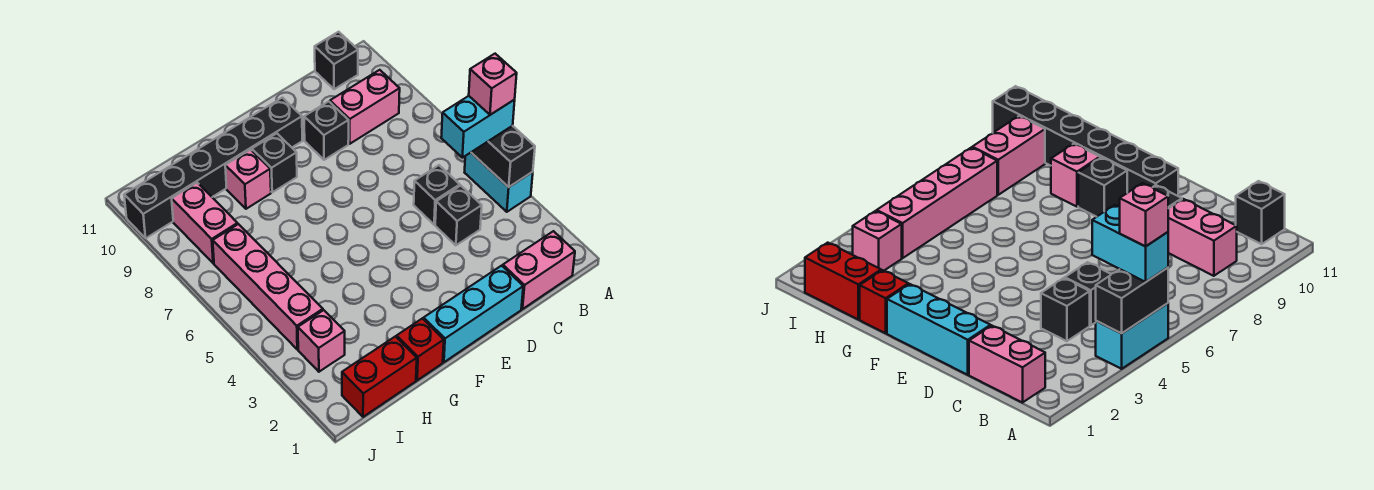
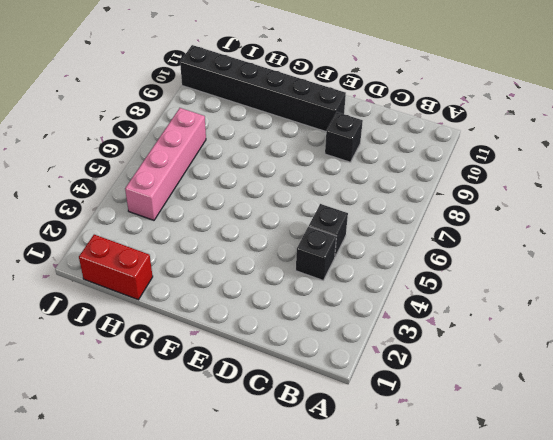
none -> cyan 1x2 brick [465,153,533,212]
none -> pink 1x2 brick [503,231,575,309]
none -> pink 1x2 brick [330,70,400,144]

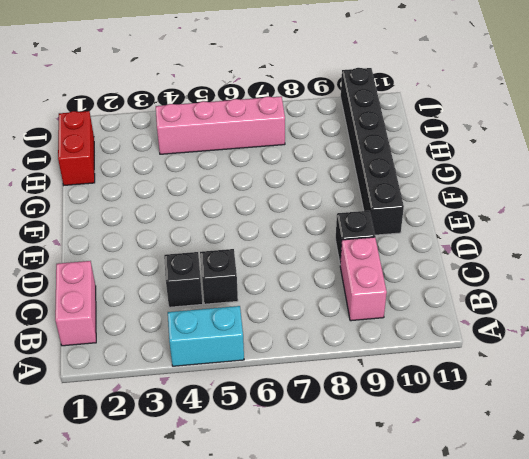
none -> black 1x1 brick [315,32,358,89]
none -> cyan 1x3 brick [424,266,523,362]
none -> black 1x1 brick [252,133,297,192]

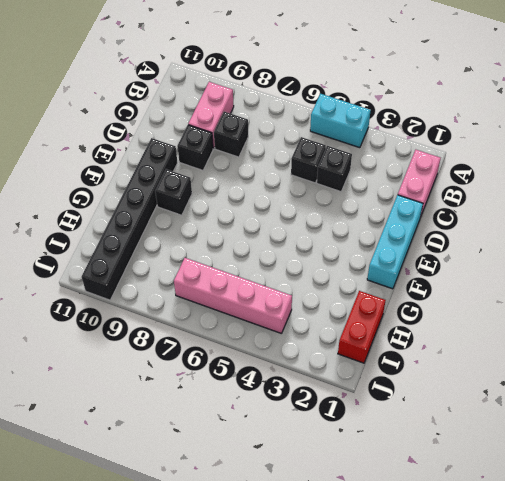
black 1x1 brick [214,112,248,157] -> black 1x1 brick moved to [315,32,358,89]
none -> red 1x1 brick [397,319,444,380]
none -> pink 1x1 brick [225,150,271,209]
none -> pink 1x1 brick [298,310,345,372]

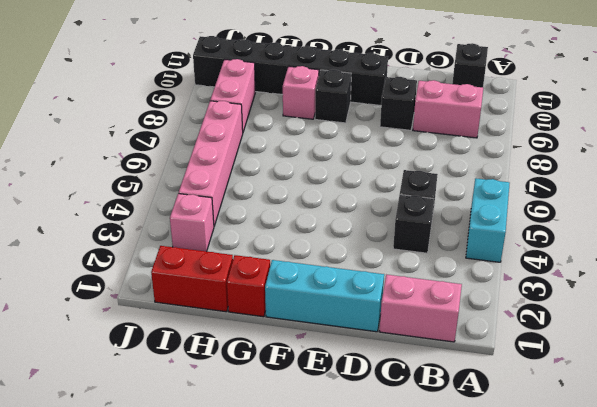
none -> black 1x2 brick [471,126,535,187]
none -> cyan 1x2 brick [441,96,515,158]
none -> pink 1x1 brick [469,54,517,115]

